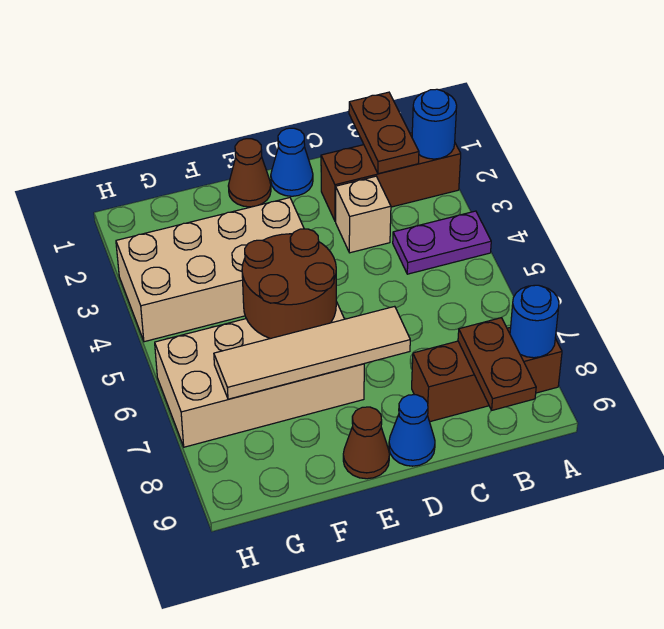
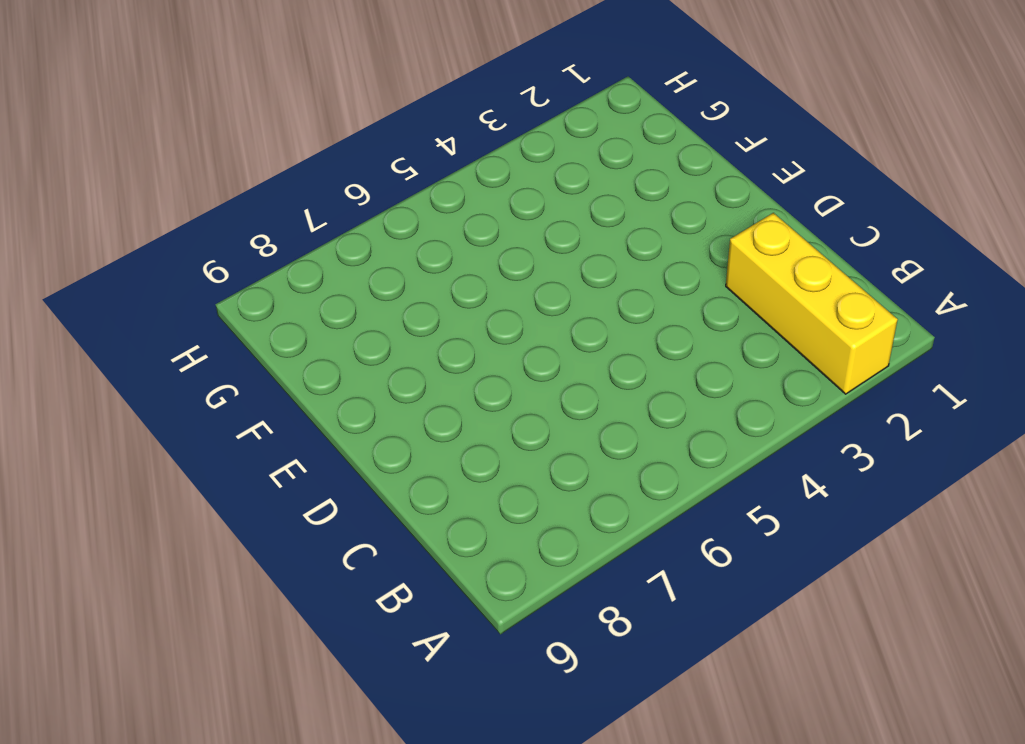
yellow 1x3 brick [726,213,898,394] -> brown 1x3 brick [321,133,461,221]
none -> purple 1x2 plate [393,211,491,274]
none -> brown 1x3 brick [412,327,562,422]
none -> tan 1x1 brick [336,176,391,253]

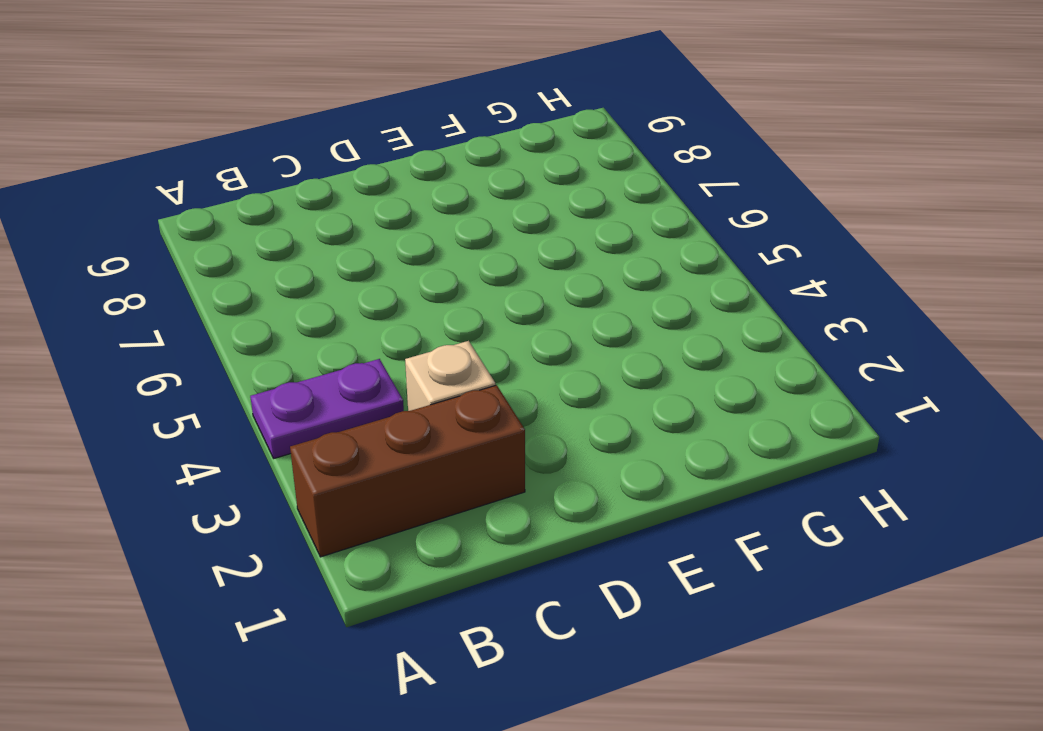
none -> brown 1x3 brick [412,327,562,422]
none -> blue 1x1 cone [271,128,313,196]
none -> blue 1x1 cone [389,395,435,466]

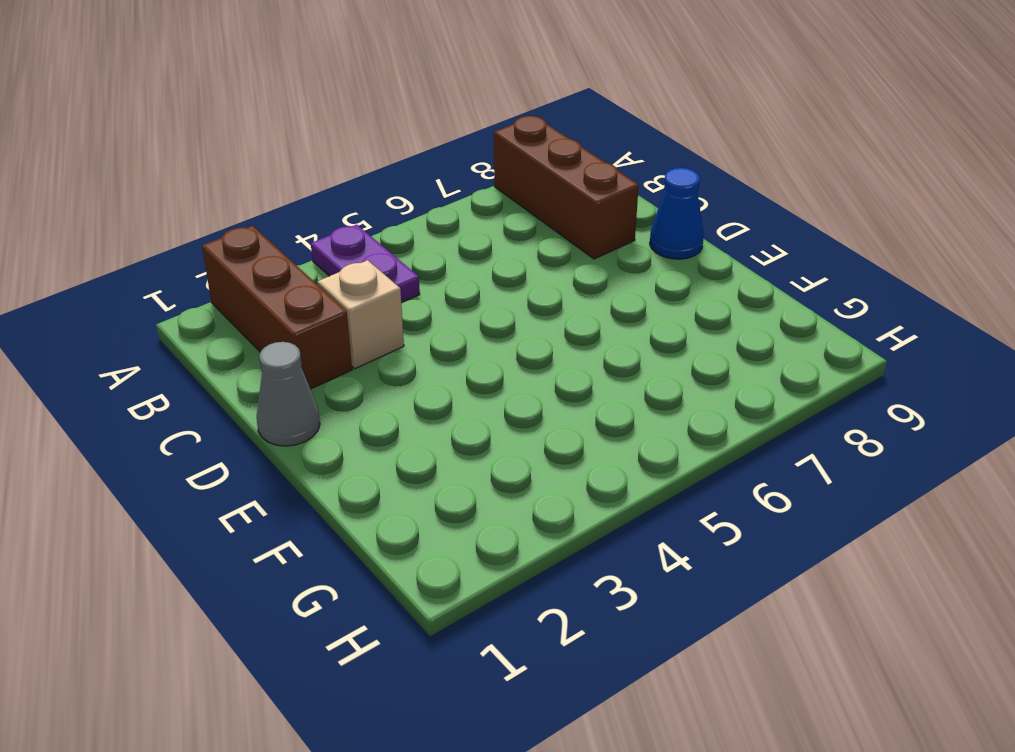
grey 1x1 cone [257,342,320,446] -> blue 1x1 cone [271,128,313,196]
none -> brown 1x1 cone [228,139,271,207]
none -> tan 2x4 brick [116,198,304,342]
none -> tan 2x4 brick [155,302,364,447]

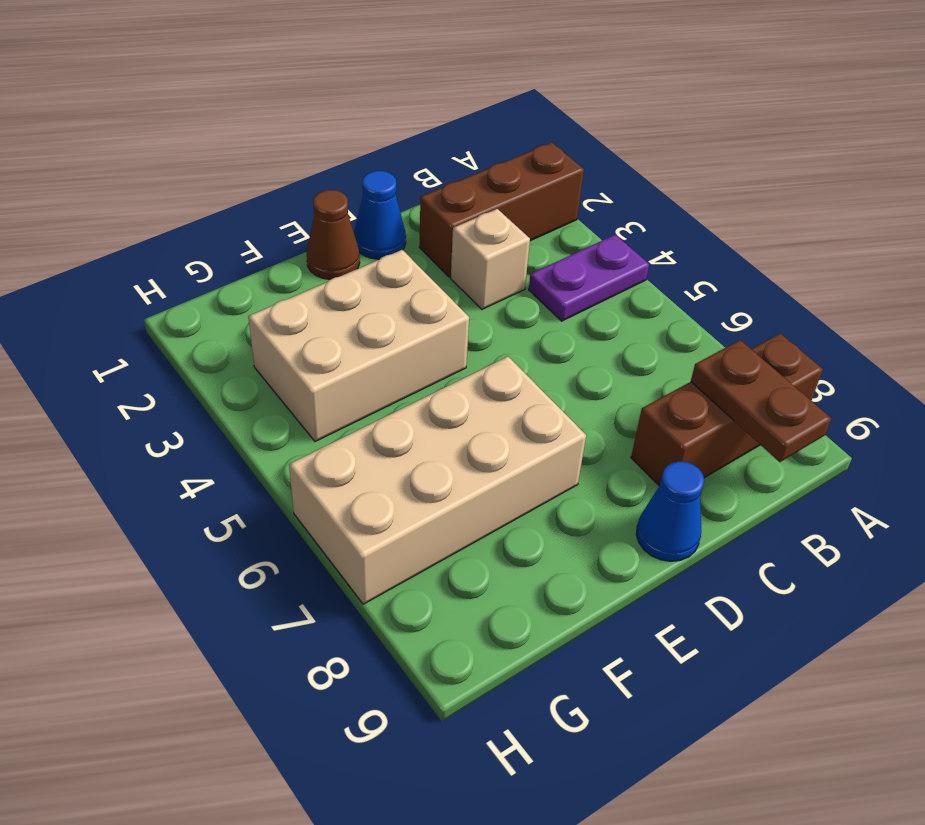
tan 2x3 brick [248,250,469,441] -> tan 2x4 brick [116,198,304,342]
none -> brown 1x1 cone [343,407,390,479]
none -> blue 1x1 round brick [412,89,457,159]
none -> blue 1x1 round brick [510,285,559,358]

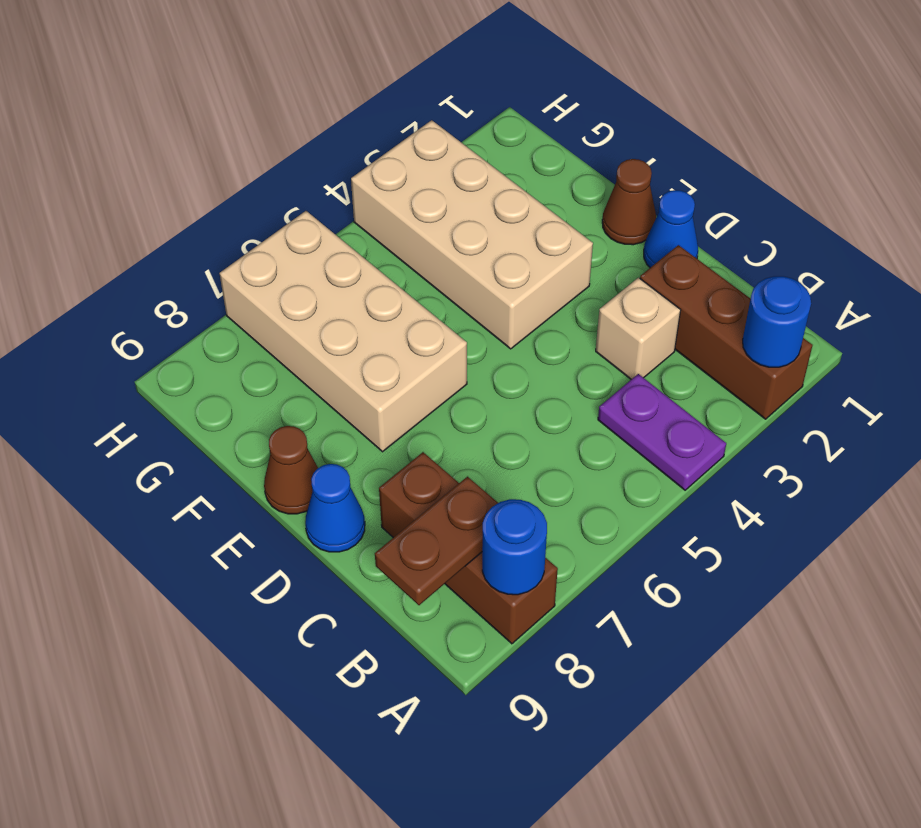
none -> brown 1x2 plate [349,92,419,174]
none -> tan 1x4 tile [214,306,410,399]
none -> brown 2x2 round brick [242,229,336,339]

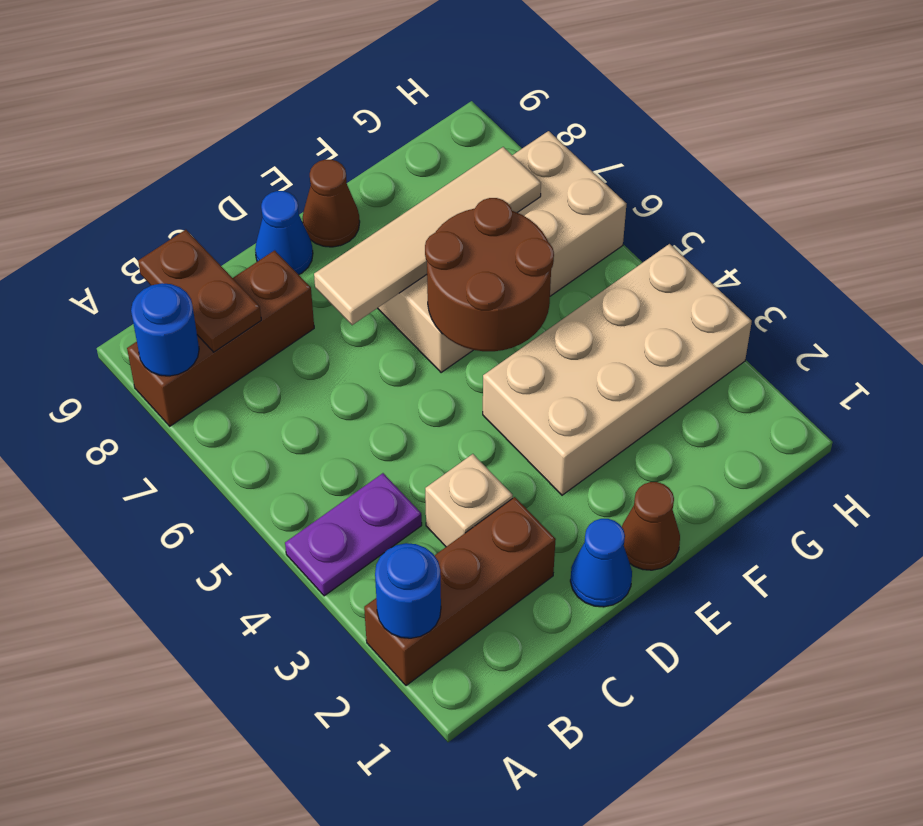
none -> brown 1x2 plate [349,92,419,174]

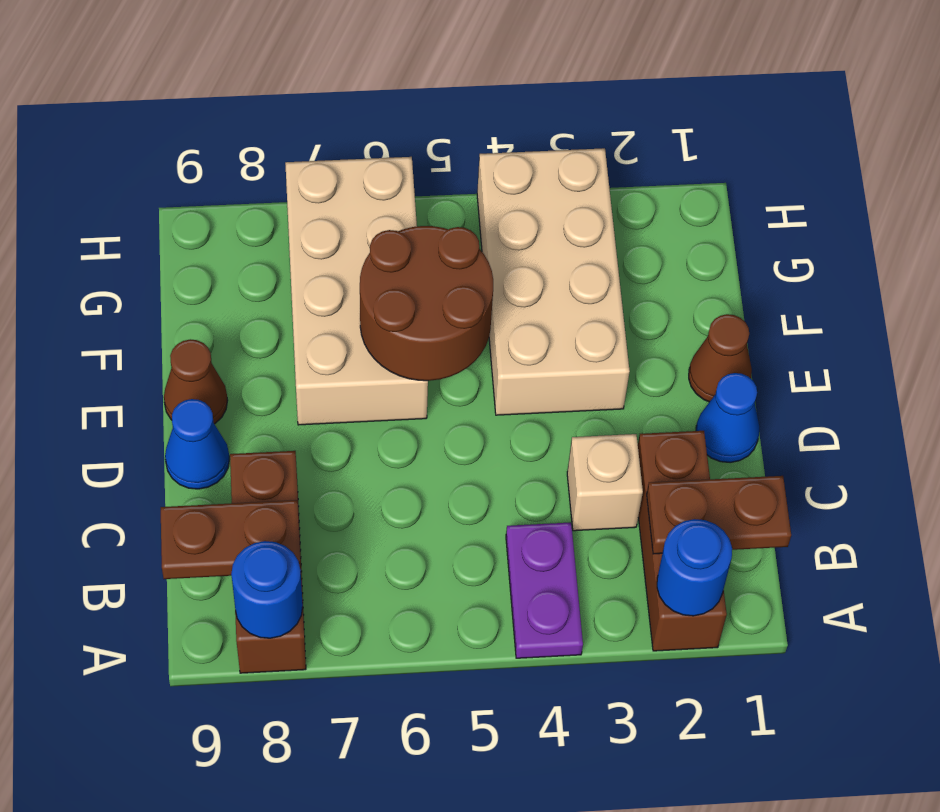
none -> tan 1x4 tile [214,306,410,399]

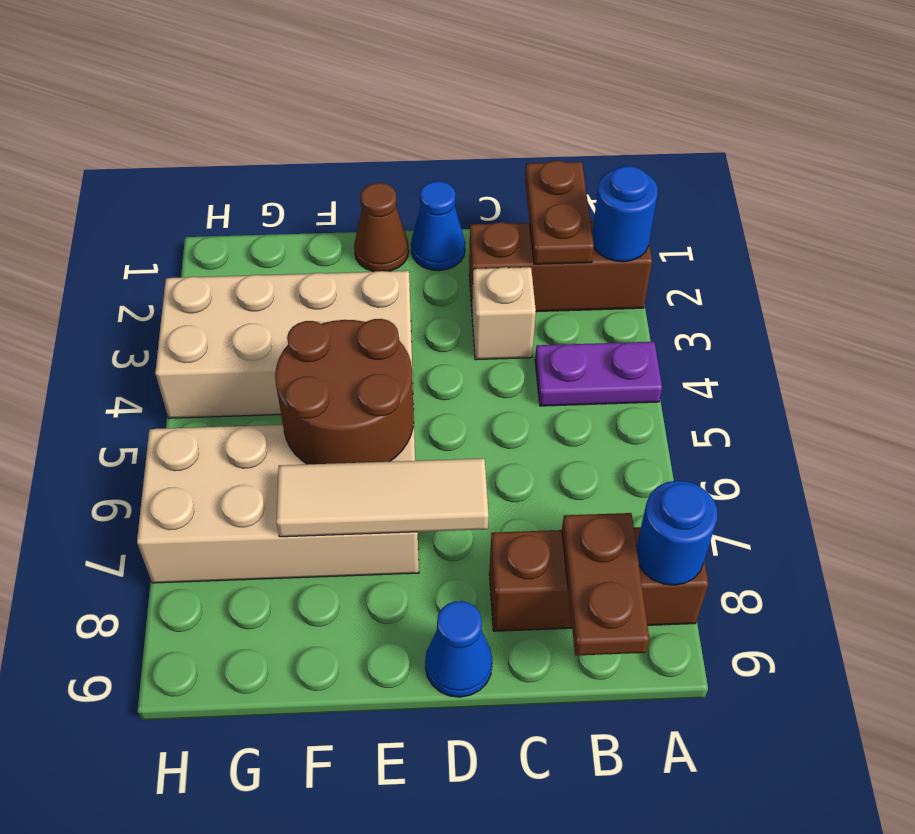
tan 1x3 tile [276,458,489,537] -> tan 1x4 tile [214,306,410,399]
none -> brown 1x1 cone [343,407,390,479]

